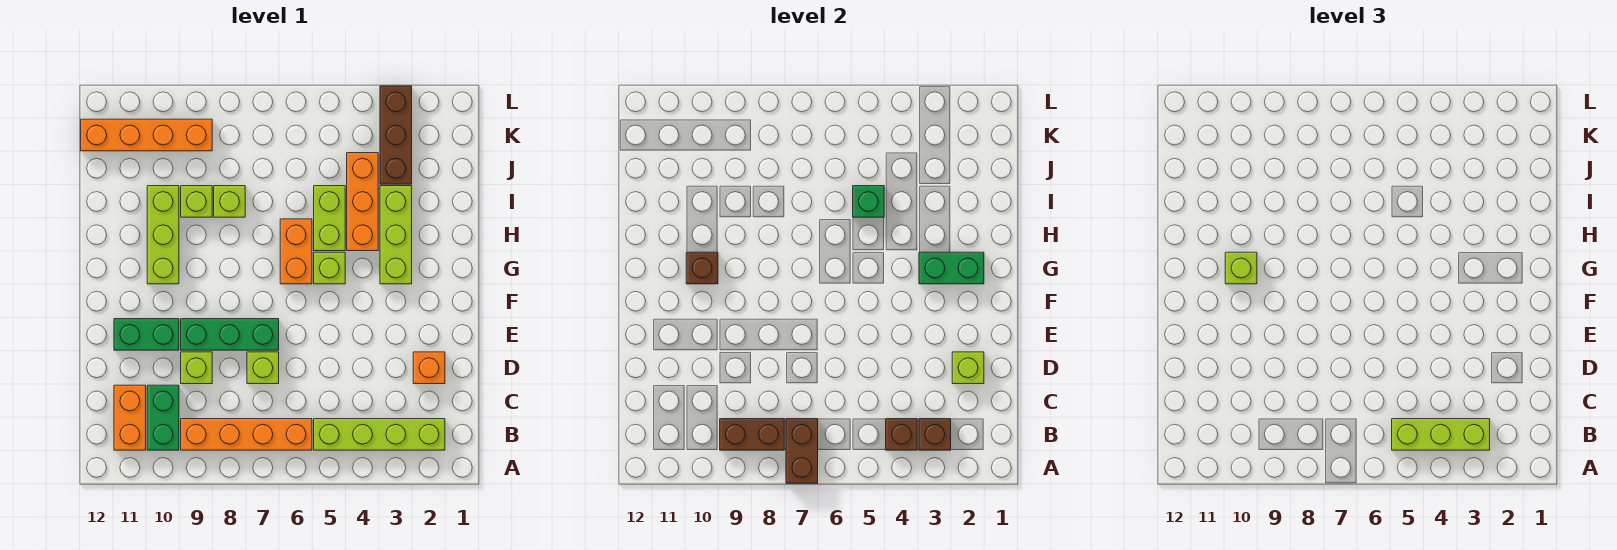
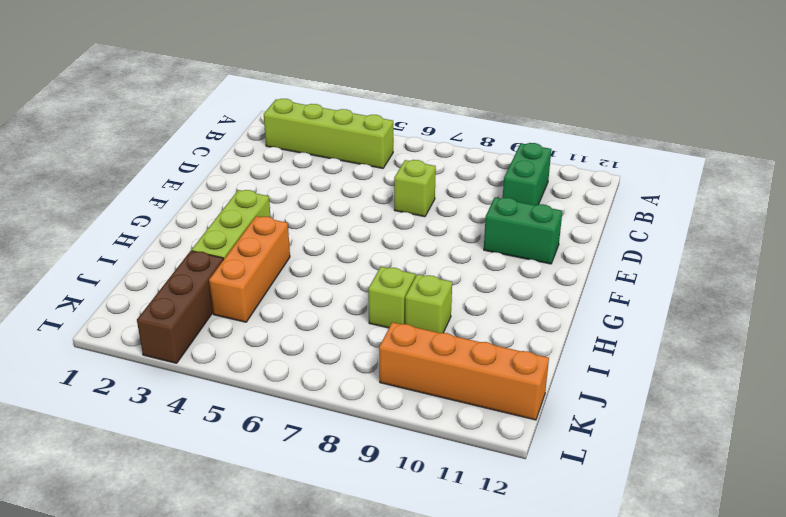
none -> orange 1x4 brick [181,419,312,450]
none -> orange 1x2 brick [114,385,146,450]
none -> orange 1x1 brick [413,352,445,384]

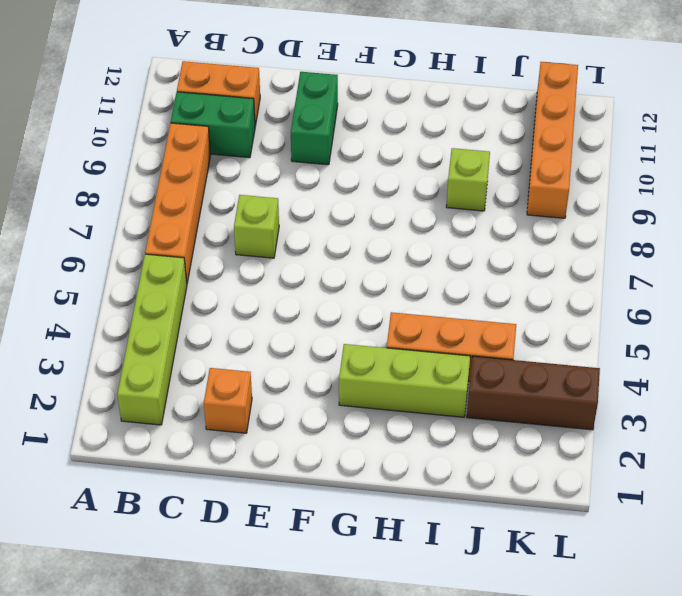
none -> lime 1x1 brick [181,352,212,384]
none -> green 1x3 brick [181,319,279,350]
none -> lime 1x1 brick [314,252,345,284]

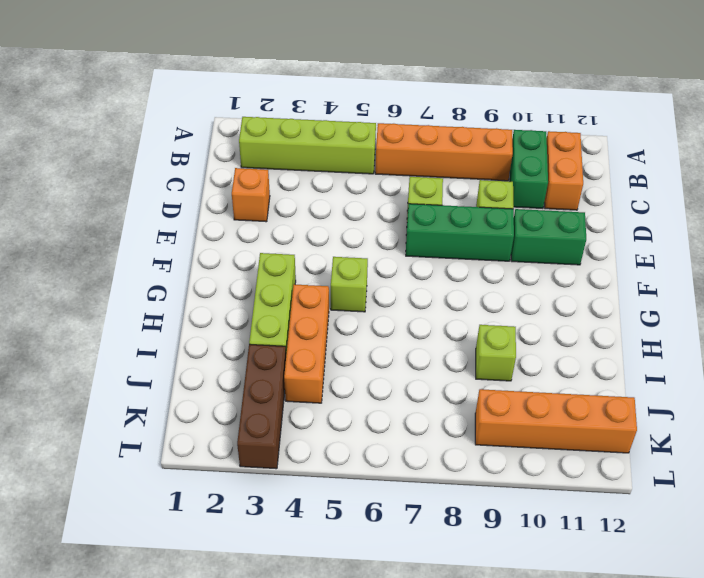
none -> orange 1x2 brick [280,219,312,284]
none -> lime 1x3 brick [147,186,179,284]
none -> lime 1x2 brick [314,186,345,251]

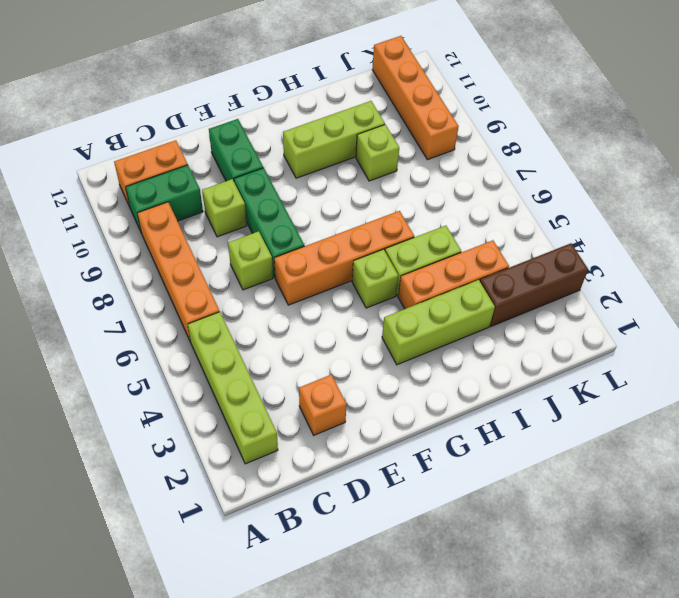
orange 1x4 brick [274,211,414,305] -> orange 1x2 brick [280,219,312,284]
none -> lime 1x1 brick [214,186,245,217]
none -> brown 1x2 brick [786,419,818,483]
none -> brown 1x1 brick [919,419,951,450]

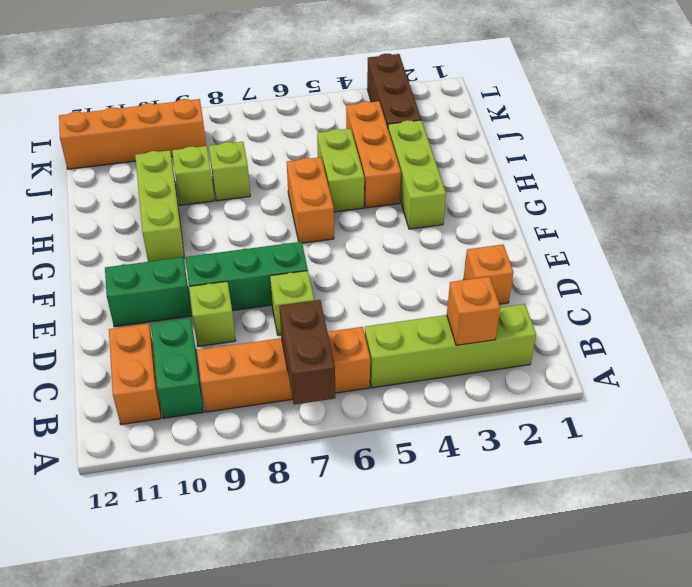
orange 1x1 brick [447,277,500,345] -> brown 1x1 brick [919,419,951,450]
none -> lime 1x1 brick [314,252,345,284]
none -> brown 1x1 brick [886,419,917,450]
none -> brown 1x2 brick [720,419,784,450]

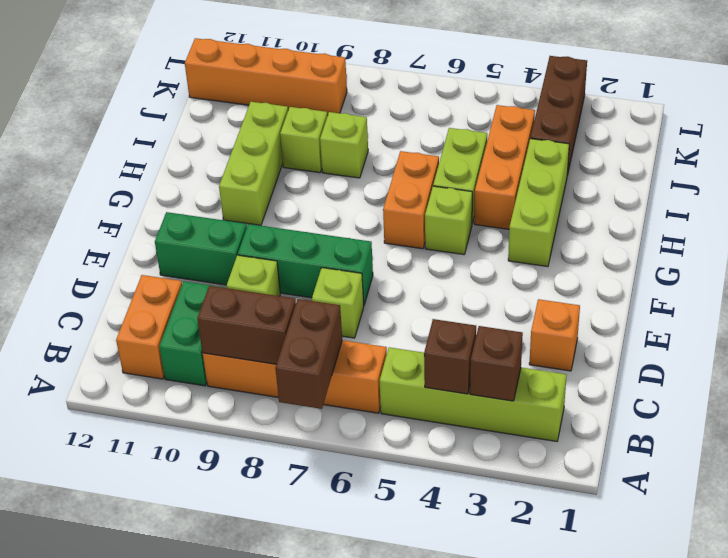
none -> lime 1x1 brick [952,352,984,384]
none -> green 1x2 brick [919,252,984,284]
none -> brown 1x1 brick [686,252,718,284]

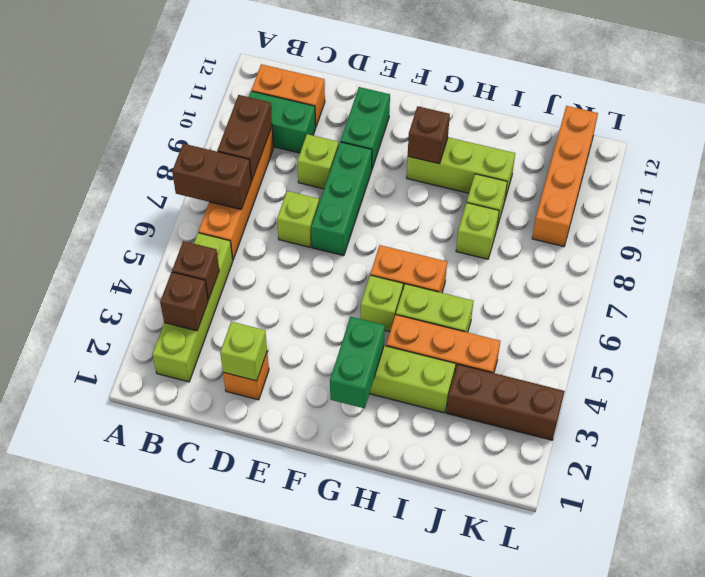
none -> green 1x1 brick [853,186,884,217]
none -> lime 1x3 brick [1392,419,1490,450]
none -> lime 1x1 brick [1225,252,1257,284]

